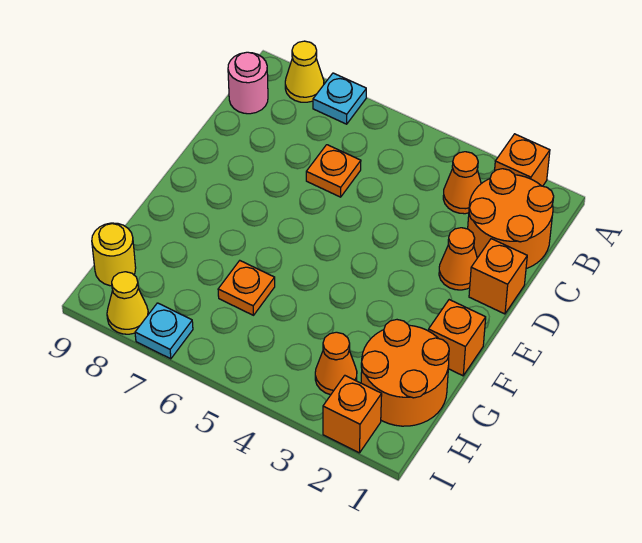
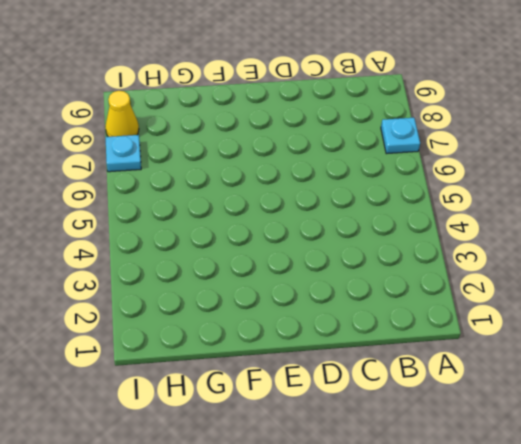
none -> orange 1x1 brick [495,134,550,186]
none -> yellow 1x1 cone [285,41,324,102]
none -> orange 2x2 round brick [468,169,554,269]

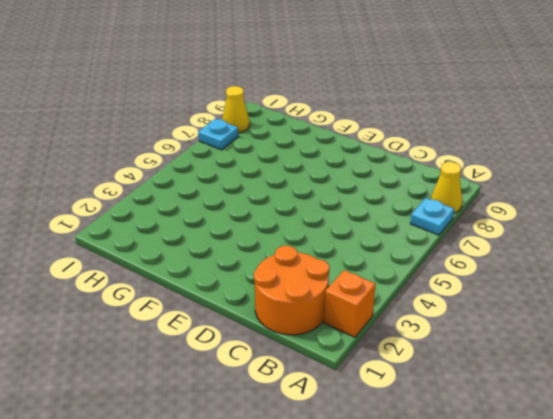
none -> orange 1x1 cone [443,152,481,214]
none -> pink 1x1 round brick [228,52,268,114]
none -> orange 1x1 plate [306,145,361,197]

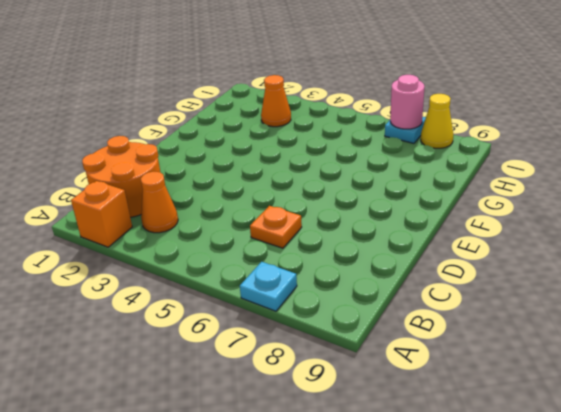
pink 1x1 round brick [390,75,425,129] -> pink 1x1 round brick moved to [228,52,268,114]
none -> yellow 1x1 cone [285,41,324,102]
none -> orange 1x1 brick [469,239,527,314]
none -> orange 1x1 cone [439,228,477,290]

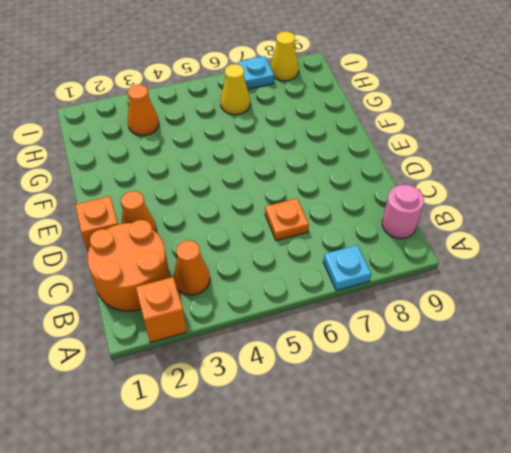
yellow 1x1 cone [220,64,250,115] -> yellow 1x1 cone moved to [285,41,324,102]
none -> orange 1x1 brick [428,300,486,376]
none -> orange 2x2 round brick [361,320,449,426]
none -> orange 1x1 plate [218,261,275,315]

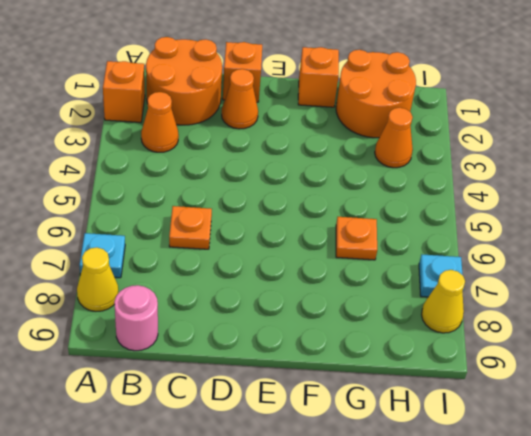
none -> yellow 1x1 round brick [92,223,136,286]
none -> orange 1x1 brick [323,376,382,453]

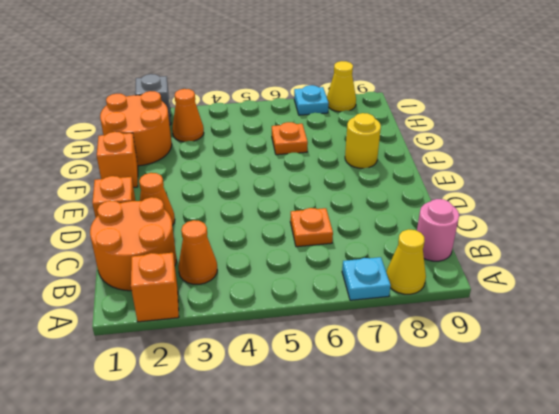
yellow 1x1 round brick [345,113,381,168] -> yellow 1x1 round brick moved to [92,223,136,286]
grey 1x1 brick [135,74,171,125] -> orange 1x1 brick [323,376,382,453]

